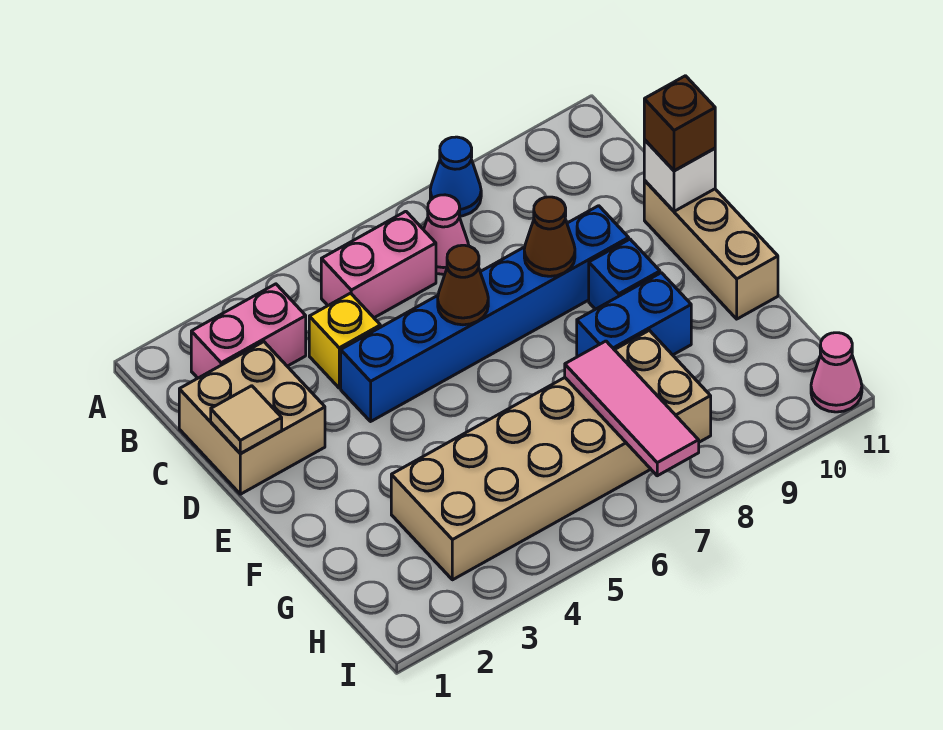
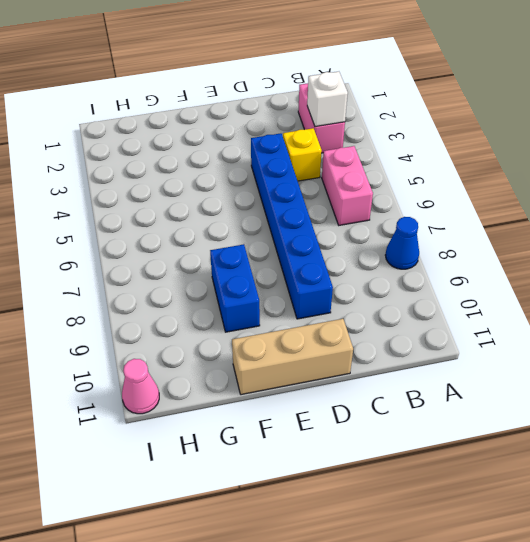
white 1x1 brick [307,72,348,127] -> white 1x1 brick moved to [644,140,715,211]
none -> pink 1x1 cone [424,195,469,274]
none -> tan 2x2 brick [179,342,325,494]
none -> blue 1x1 brick [589,239,660,309]

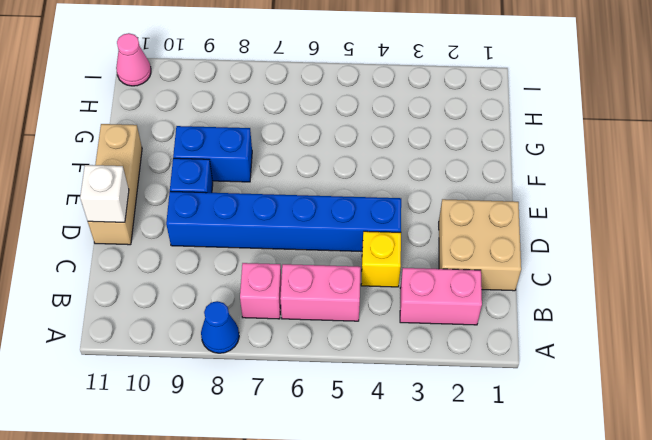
pink 1x1 brick [240,263,281,319] -> pink 1x1 cone [424,195,469,274]
none -> tan 2x6 brick [391,330,711,580]
none -> tan 1x1 tile [211,386,282,453]
none -> brown 1x1 cone [438,245,488,325]

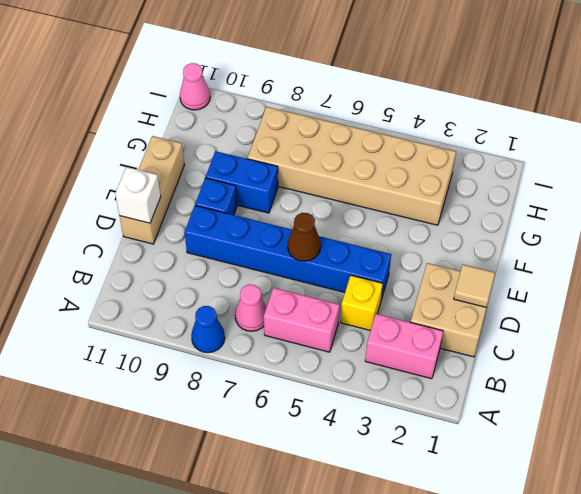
none -> brown 1x1 cone [524,197,575,276]
none -> pink 1x3 tile [565,341,699,476]
none -> brown 1x1 brick [644,76,715,171]

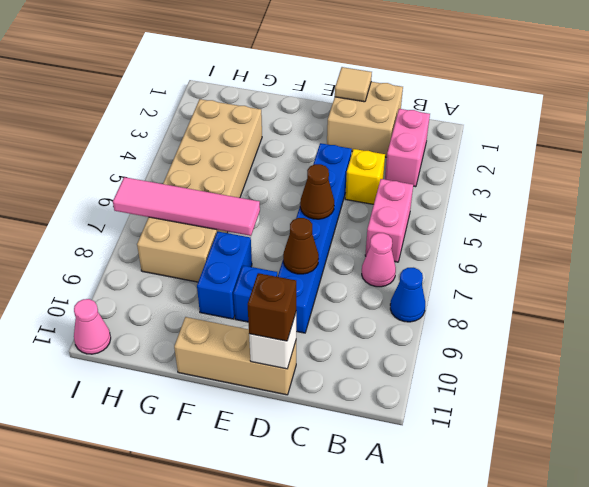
pink 1x4 tile [113,177,260,236] -> pink 1x3 tile [565,341,699,476]

